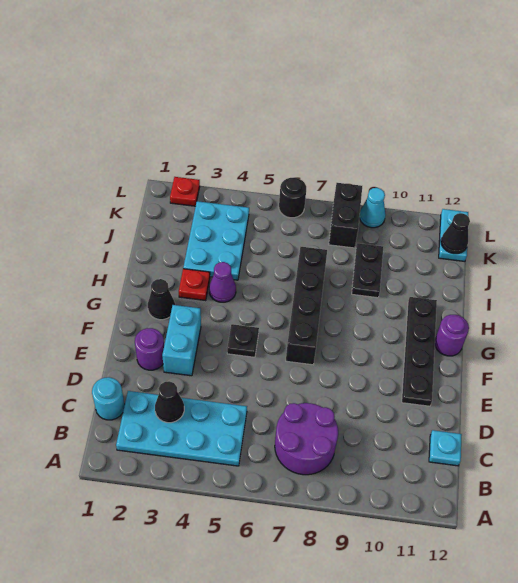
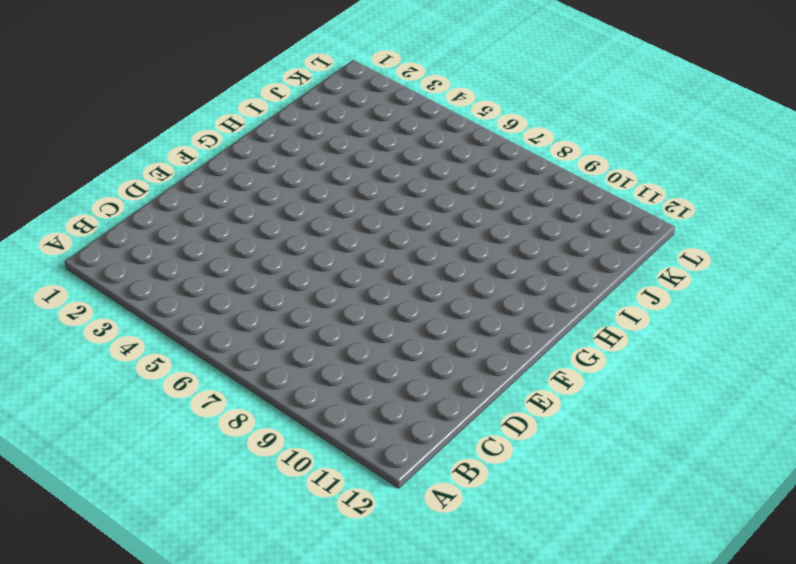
none -> cyan 2x4 plate [116,391,247,466]
none -> purple 2x2 round brick [275,403,338,475]
none -> cyan 1x1 round brick [92,377,125,420]

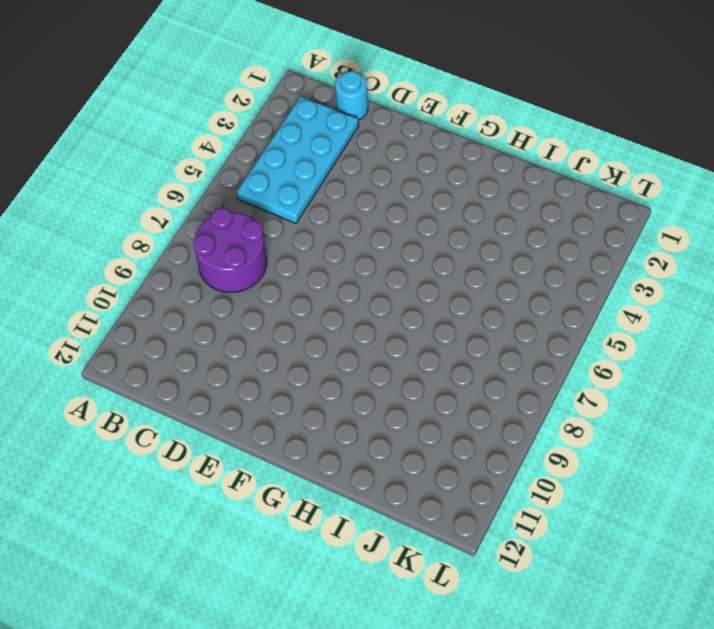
none -> cyan 1x1 plate [429,430,462,466]
none -> purple 1x1 round brick [135,328,164,370]
none -> cyan 1x2 brick [162,305,201,376]

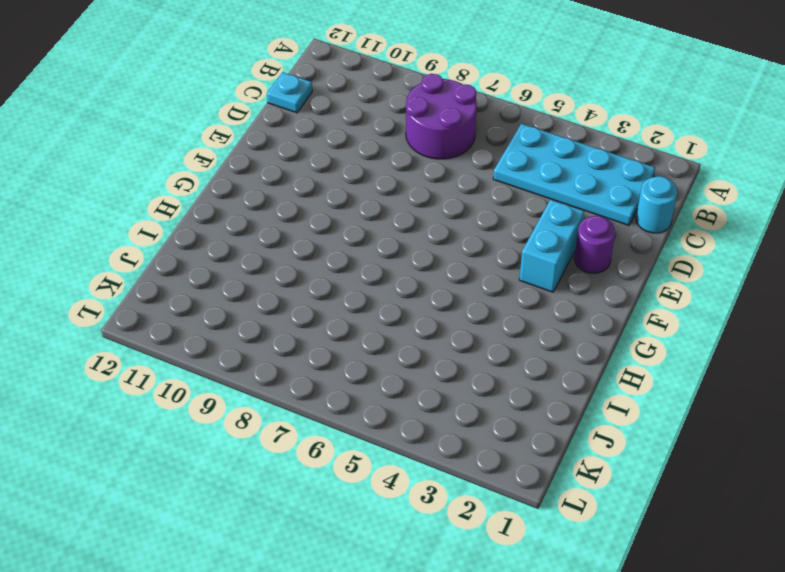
none -> black 1x4 plate [402,297,437,406]
none -> black 1x1 plate [227,324,259,357]
none -> black 1x4 brick [286,247,327,365]

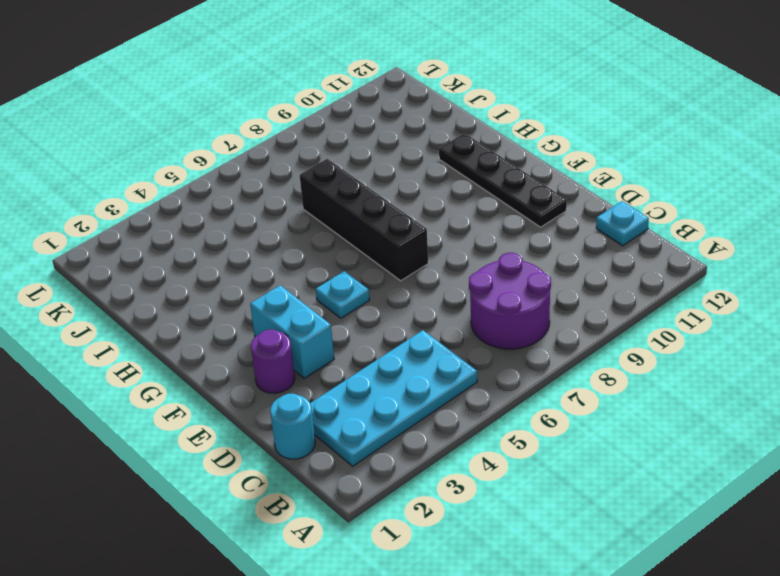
cyan 1x1 plate [316,271,370,318] -> black 1x1 plate [227,324,259,357]
none -> black 1x1 cone [148,279,175,320]
none -> purple 1x1 round brick [435,315,469,356]
none -> red 1x1 plate [179,269,210,300]

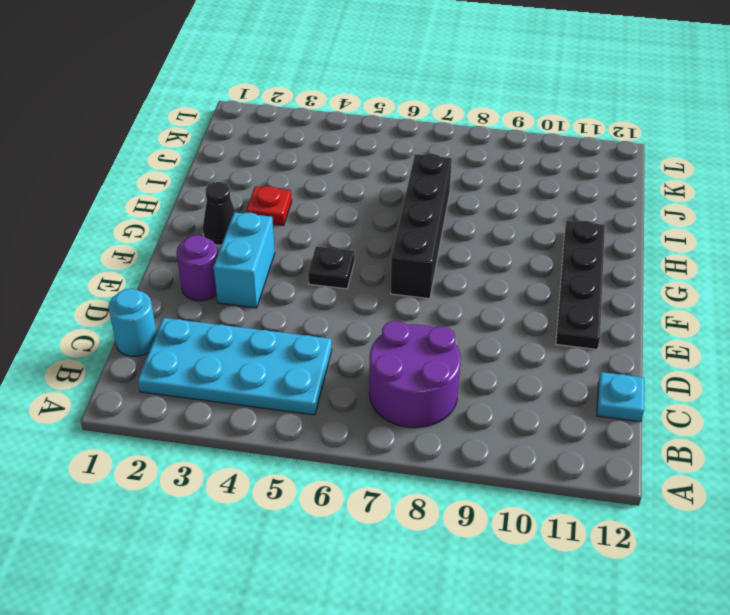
none -> purple 1x1 round brick [435,315,469,356]
none -> purple 1x1 cone [209,262,236,302]
none -> cyan 2x3 plate [183,201,249,280]

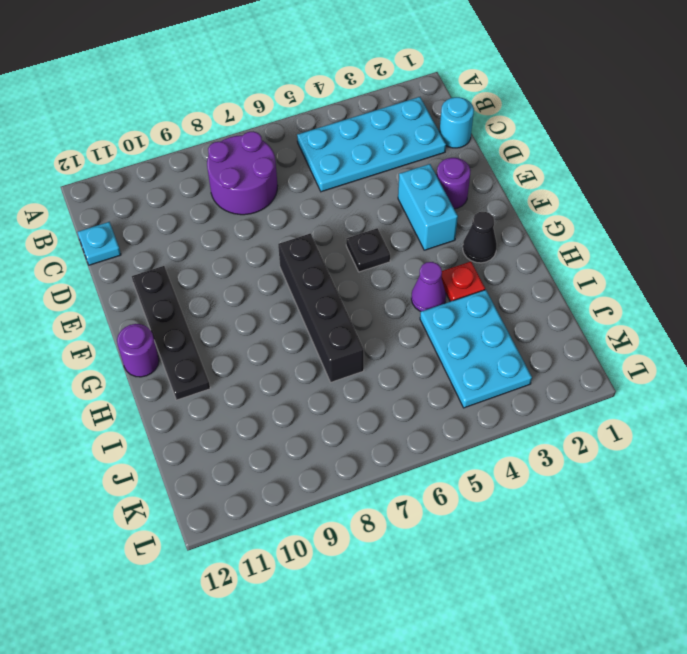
none -> black 1x2 plate [352,243,383,298]
none -> black 1x2 brick [329,183,362,248]
none -> cyan 1x2 plate [439,209,468,261]

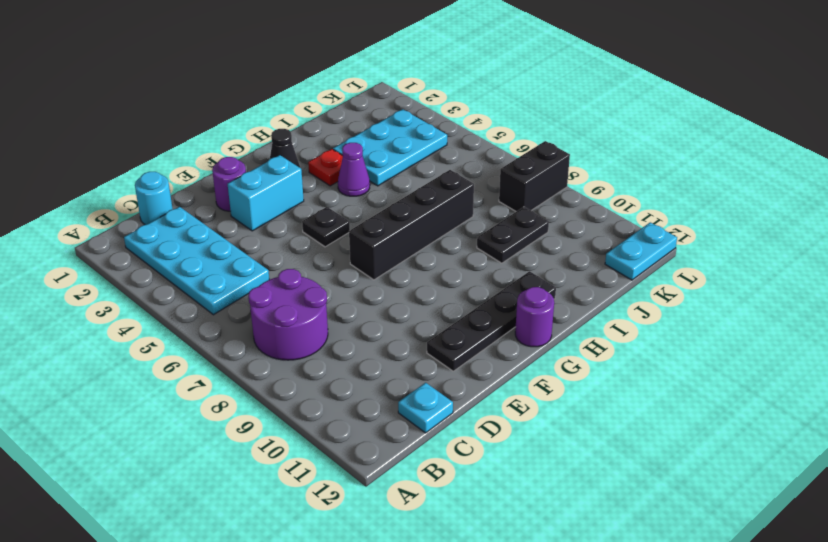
none -> red 1x1 plate [170,177,200,206]
none -> black 1x1 round brick [279,178,306,218]
none -> cyan 1x1 cone [359,188,386,228]

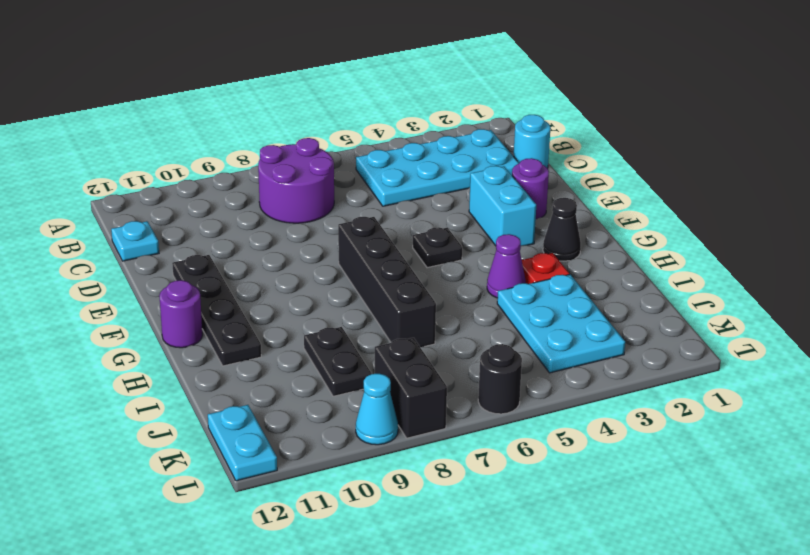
none -> red 1x1 plate [170,177,200,206]
none -> black 1x1 cone [155,381,184,423]
none -> black 1x1 cone [441,213,470,254]

